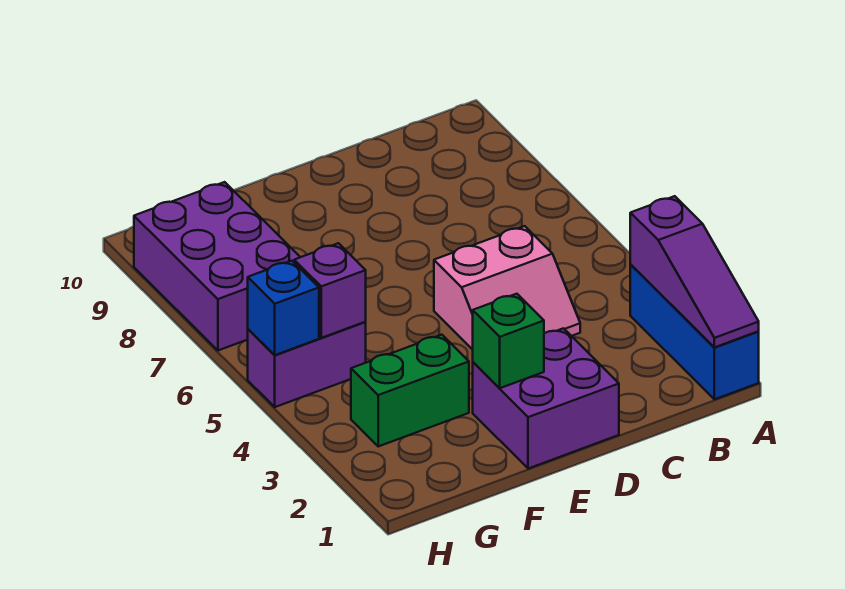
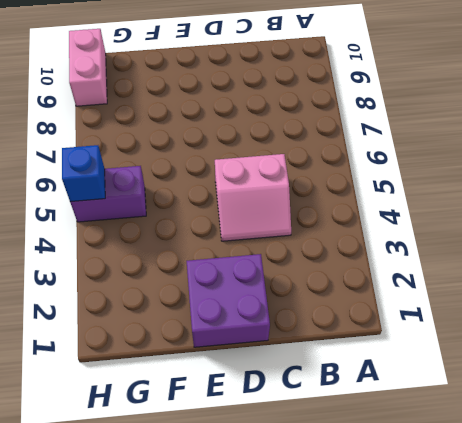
pink 1x2 brick [69,29,107,106] -> purple 2x3 brick [134,182,300,350]
none -> blue 1x3 brick [630,265,759,399]
none -> green 1x2 brick [351,335,469,446]

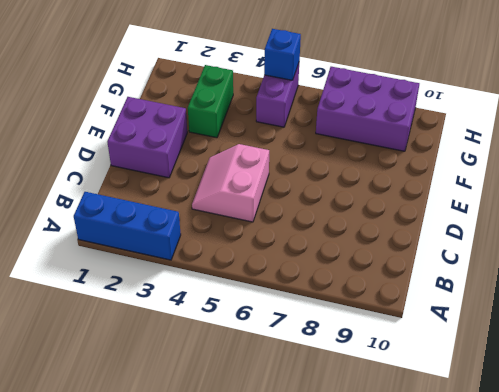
none -> purple 1x3 slope [630,196,759,347]
none -> green 1x1 brick [473,294,544,388]

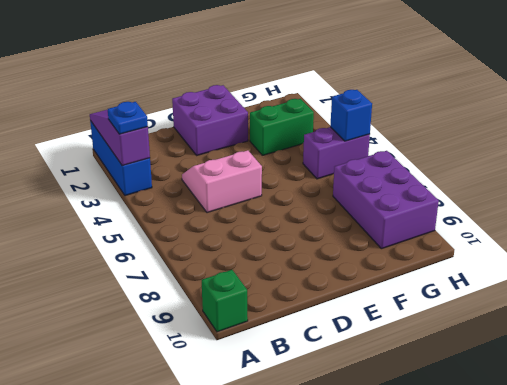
blue 1x1 plate [108,102,148,134] -> none
green 1x1 brick [202,270,248,332] -> green 1x1 brick moved to [473,294,544,388]
none -> purple 1x1 brick [294,243,366,338]

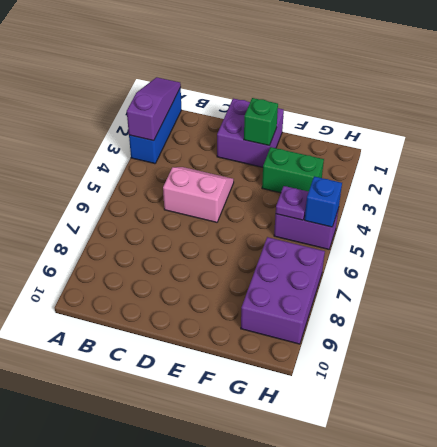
purple 1x1 plate [276,186,308,220] -> purple 1x1 brick [294,243,366,338]

